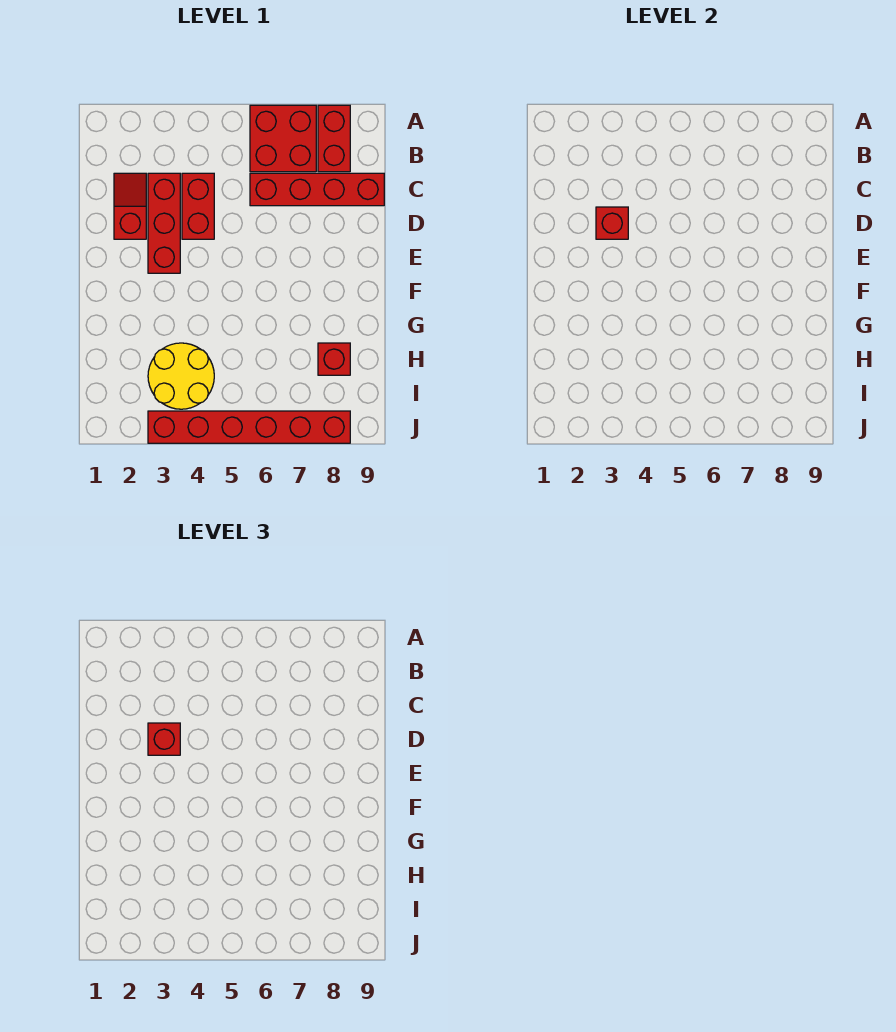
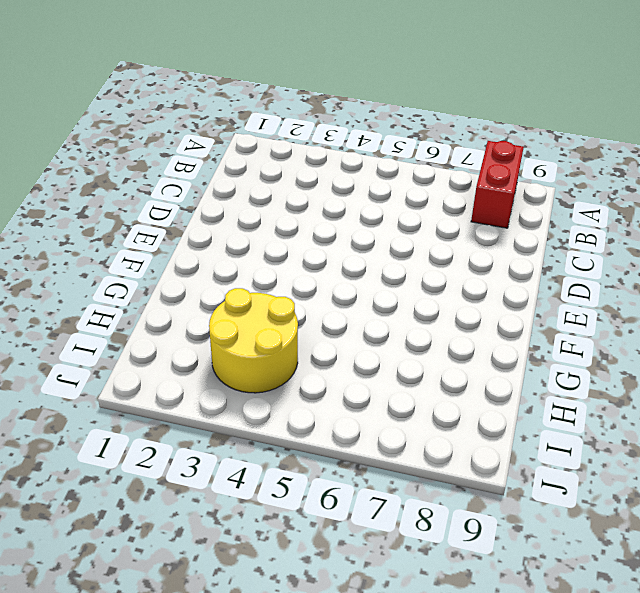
none -> red 2x2 brick [250,105,316,172]
none -> red 1x2 slope [114,173,146,239]

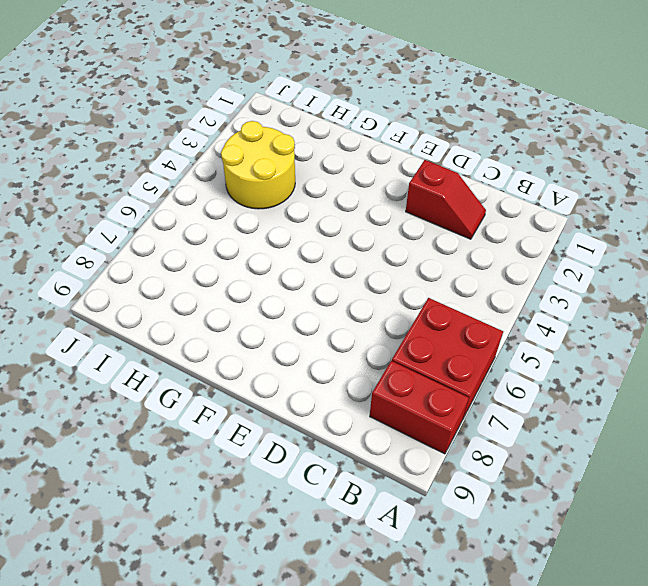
none -> red 1x3 brick [148,173,180,273]
none -> red 1x2 brick [182,173,214,239]

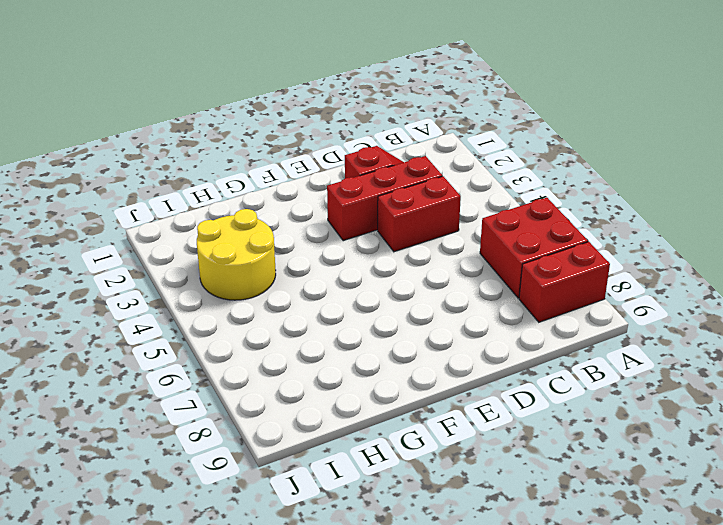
none -> red 1x4 brick [250,173,384,206]
none -> red 1x1 brick [318,343,350,375]

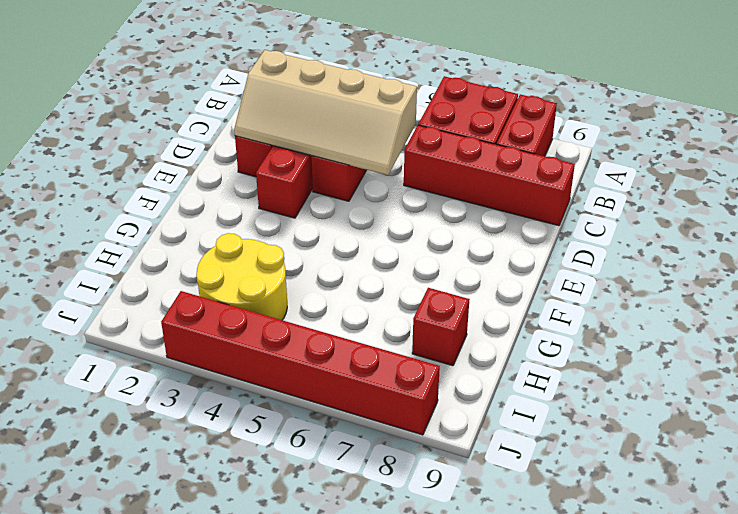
tan 2x4 slope [234,50,417,175] -> red 1x1 brick [596,207,628,239]
none -> red 1x1 brick [148,723,180,755]

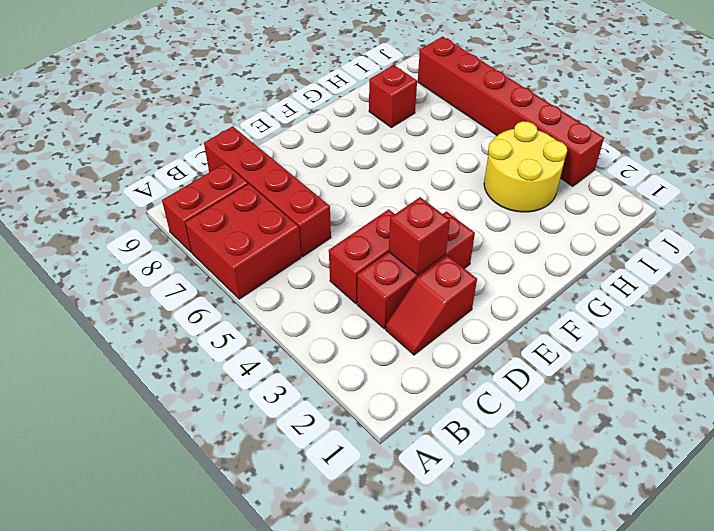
none -> red 1x1 brick [148,723,180,755]

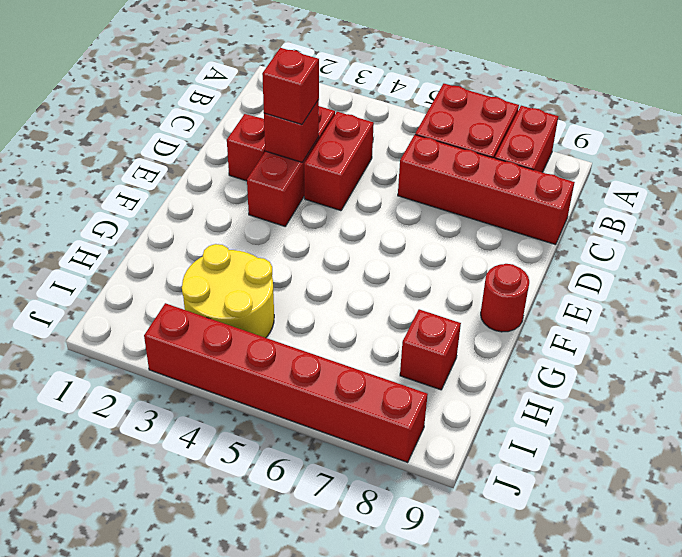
red 1x1 round brick [481,264,529,332] -> none

